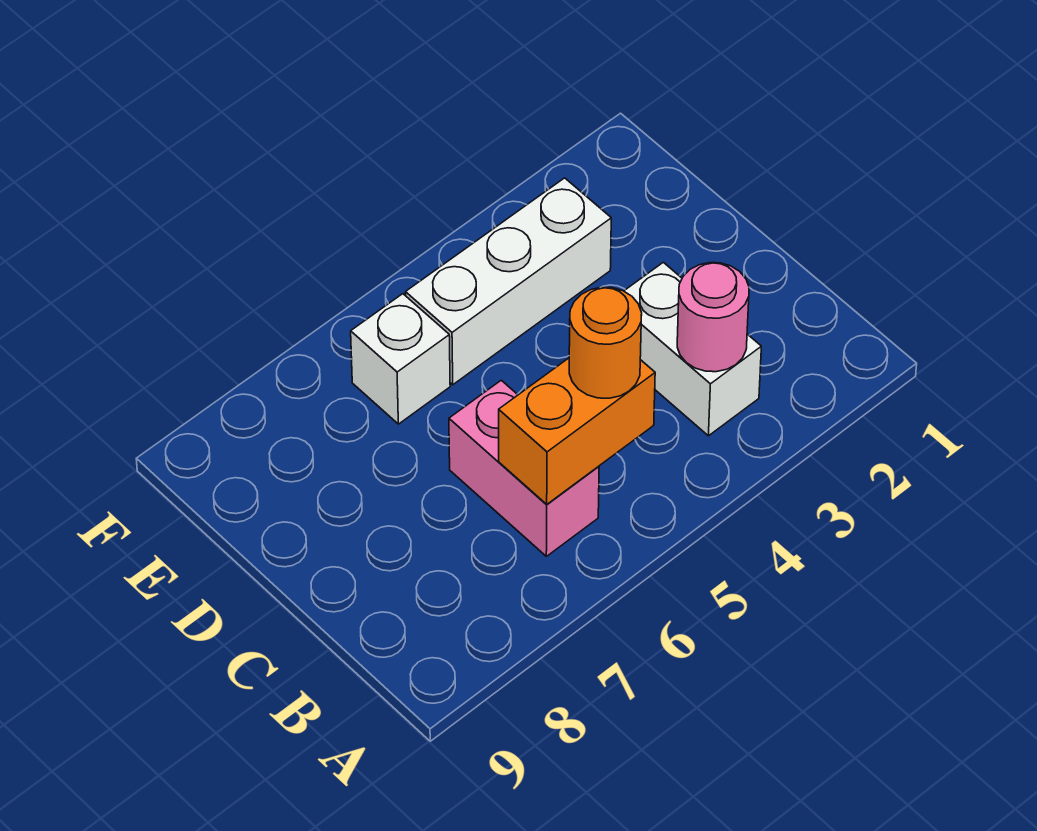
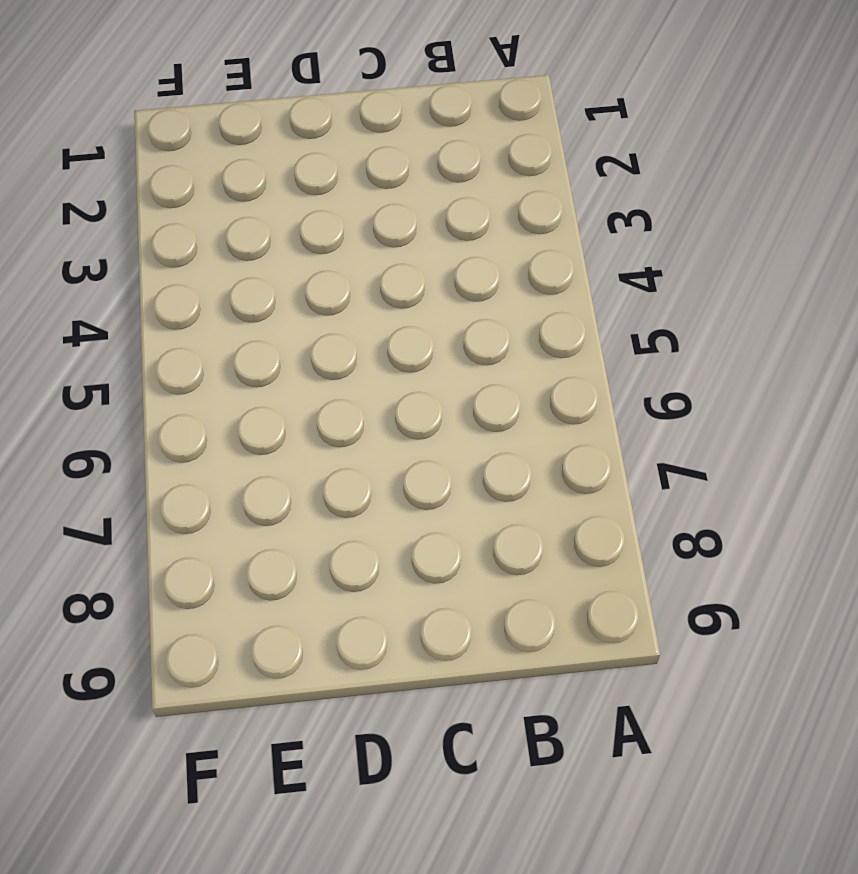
none -> white 1x2 brick [624,262,761,436]
none -> pink 1x2 brick [449,380,599,556]

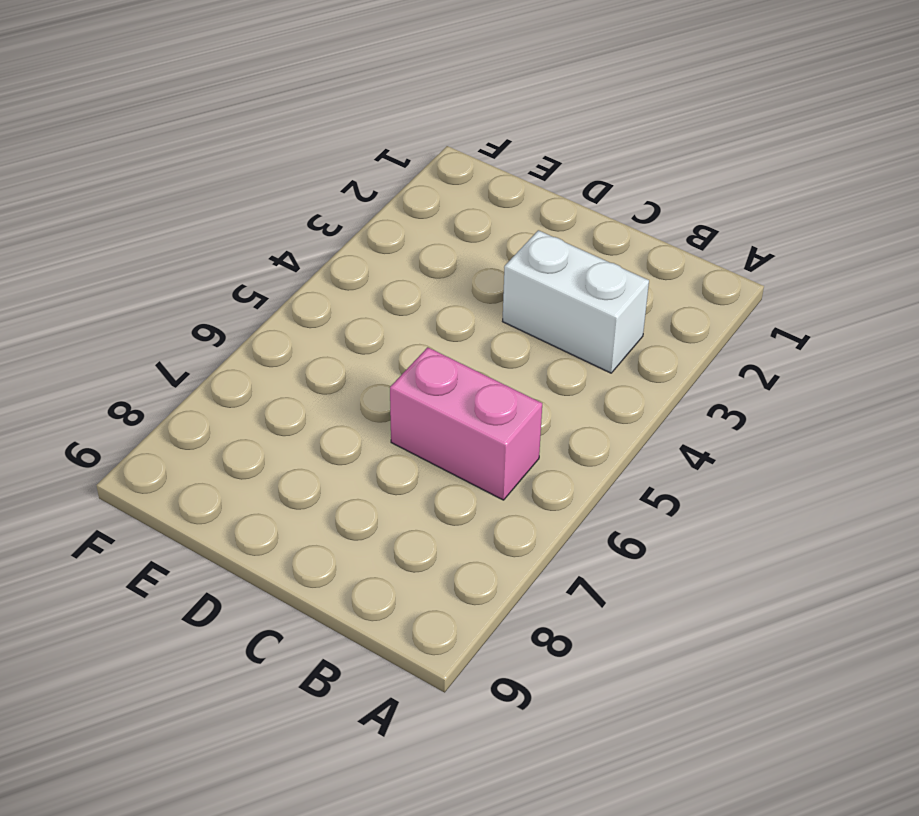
none -> white 1x3 brick [406,178,611,385]
none -> white 1x1 brick [351,294,450,424]

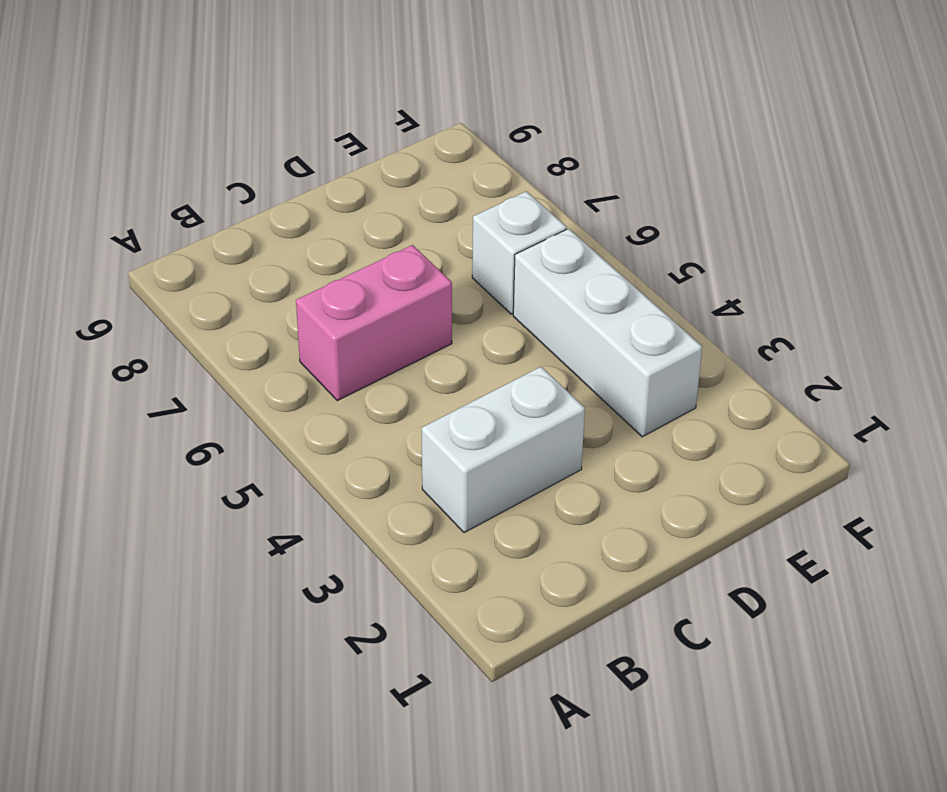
none -> pink 1x1 round brick [677,263,749,372]
none -> orange 1x2 brick [499,358,655,504]

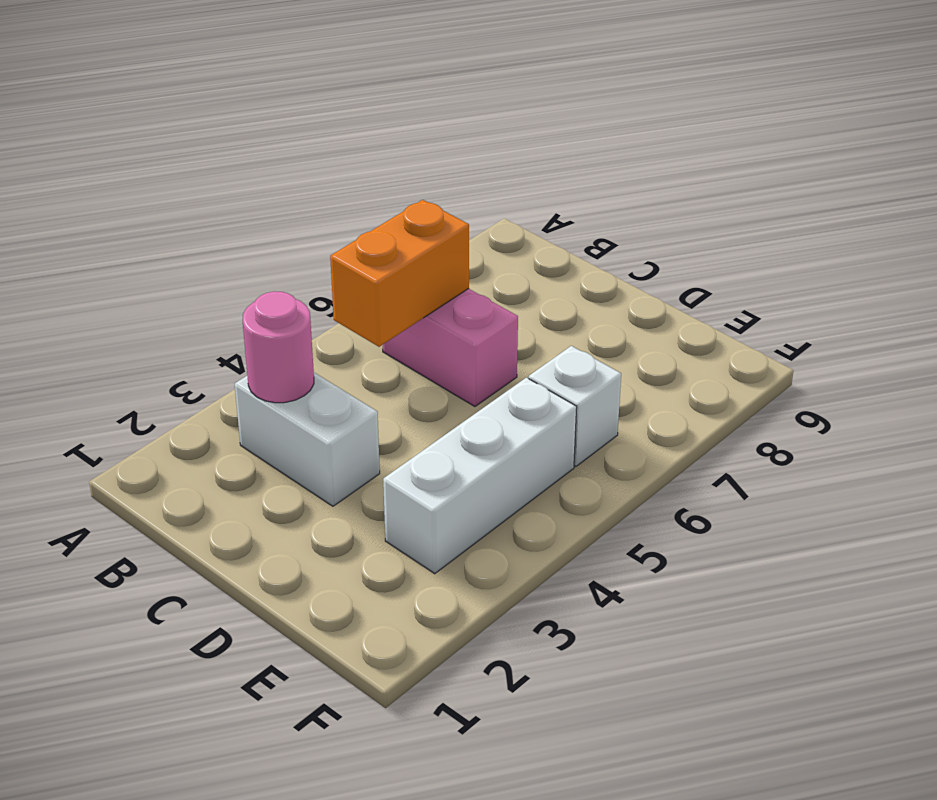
none -> orange 1x1 round brick [569,287,642,398]

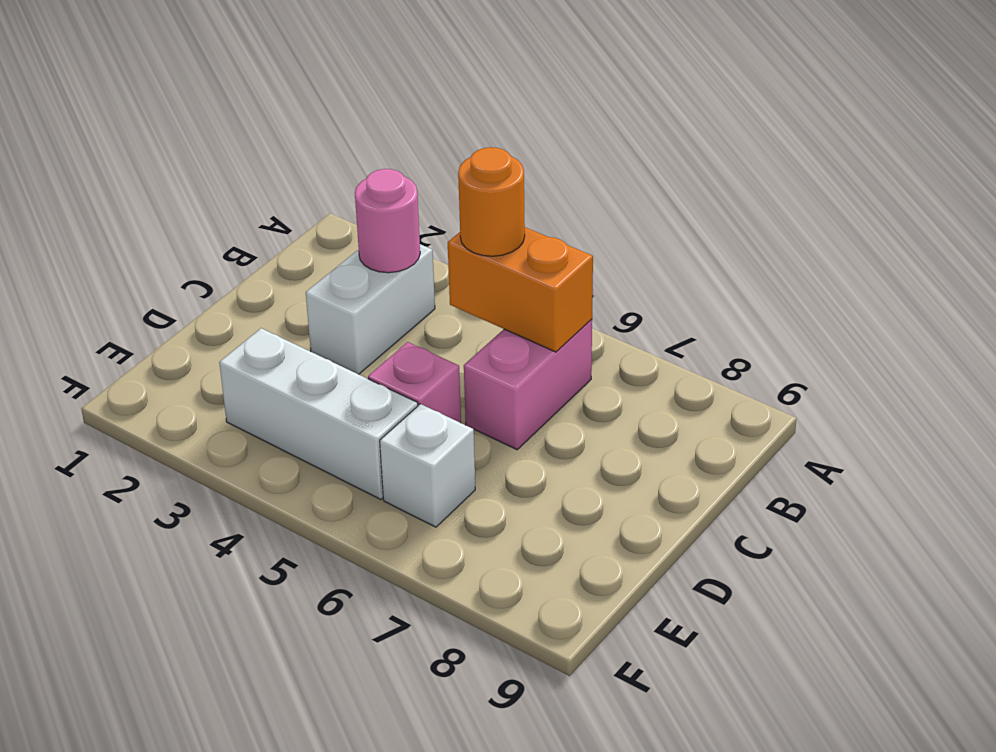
pink 1x1 brick [368,342,461,423] -> none

